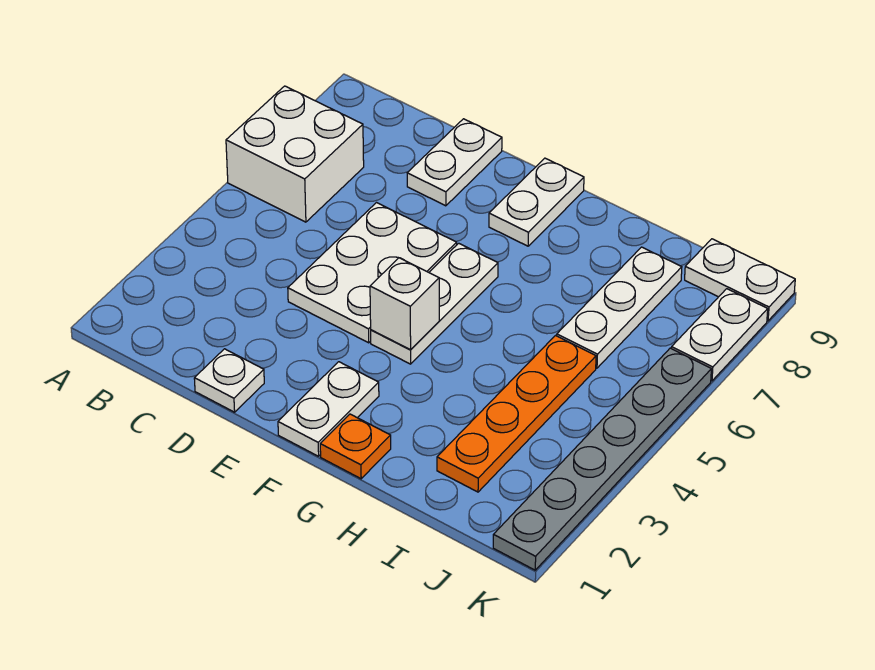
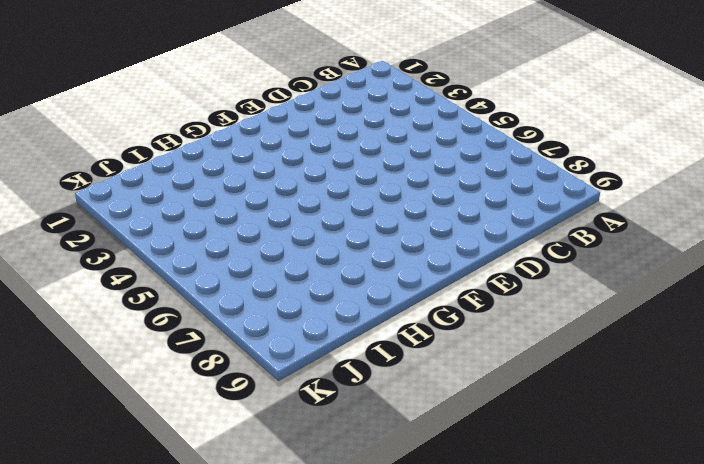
none -> white 2x2 brick [226,86,364,222]
none -> white 1x1 plate [194,349,264,412]
none -> white 2x3 plate [288,203,457,343]

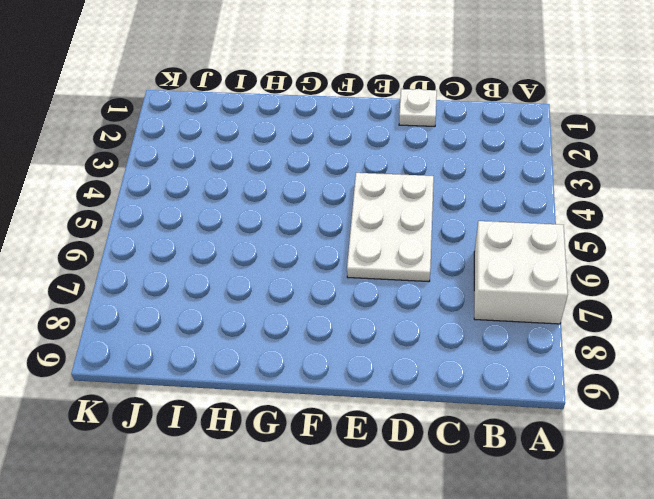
none -> white 1x2 plate [407,119,502,206]
none -> white 1x2 plate [278,362,379,456]
none -> white 1x3 plate [371,243,498,364]

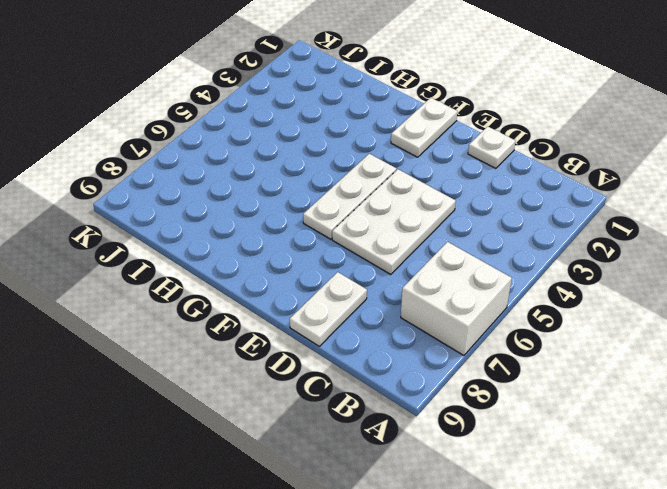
none -> white 1x2 plate [489,158,584,246]
none -> orange 1x1 plate [320,414,391,479]
none -> orange 1x4 plate [437,336,596,492]

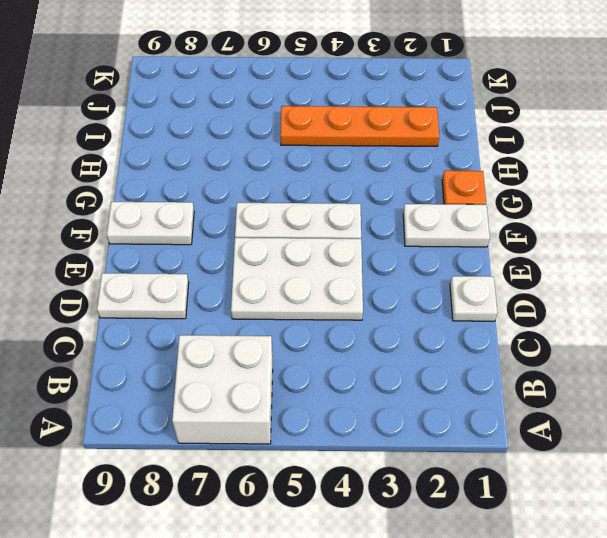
none -> white 1x3 plate [557,247,682,368]
none -> white 1x2 plate [685,239,795,321]
none -> grey 1x6 plate [493,348,711,570]

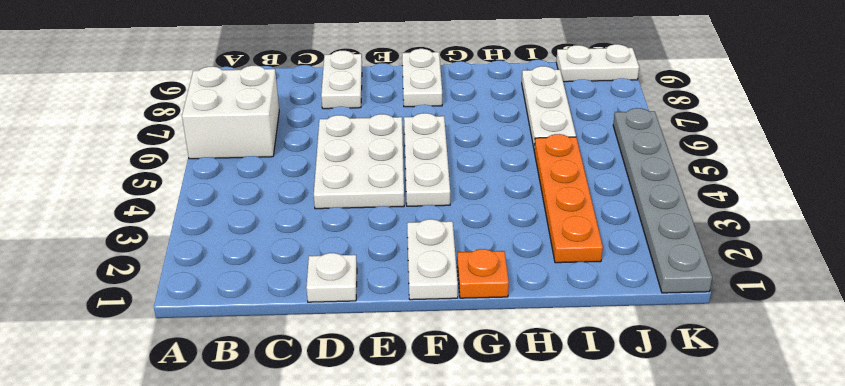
none -> white 1x2 plate [671,289,768,381]
none -> white 1x1 brick [370,258,439,350]

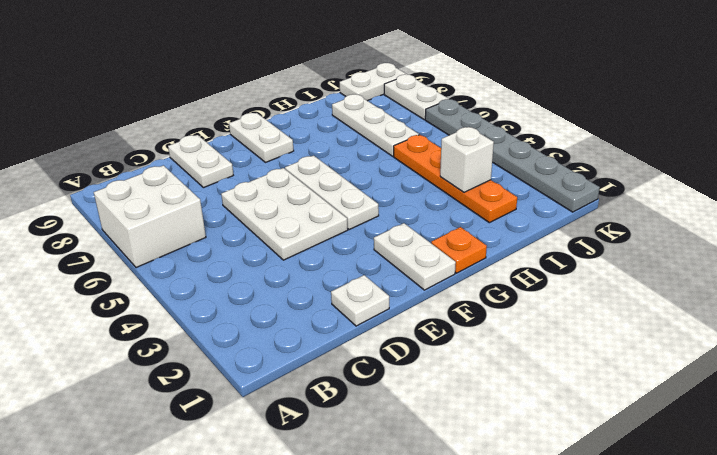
white 1x1 brick [440,127,494,192] -> white 1x1 brick moved to [370,258,439,350]

